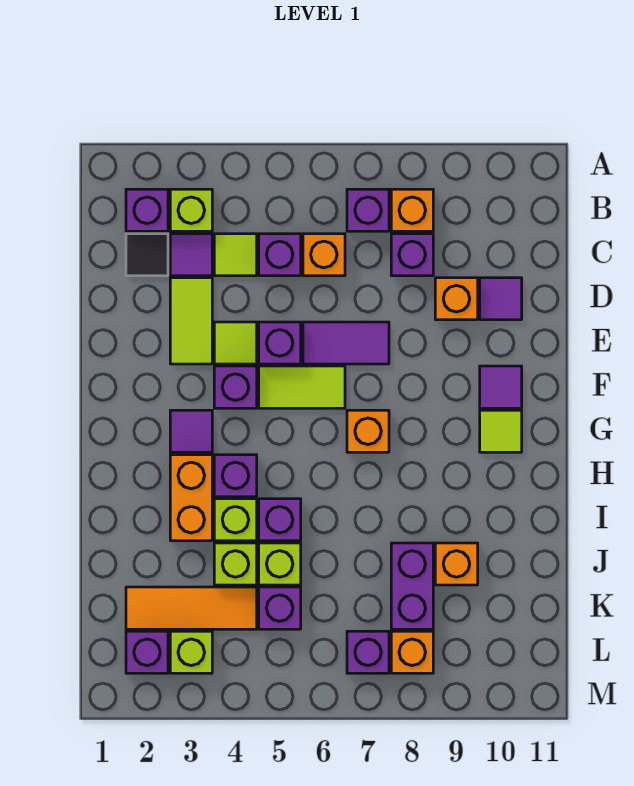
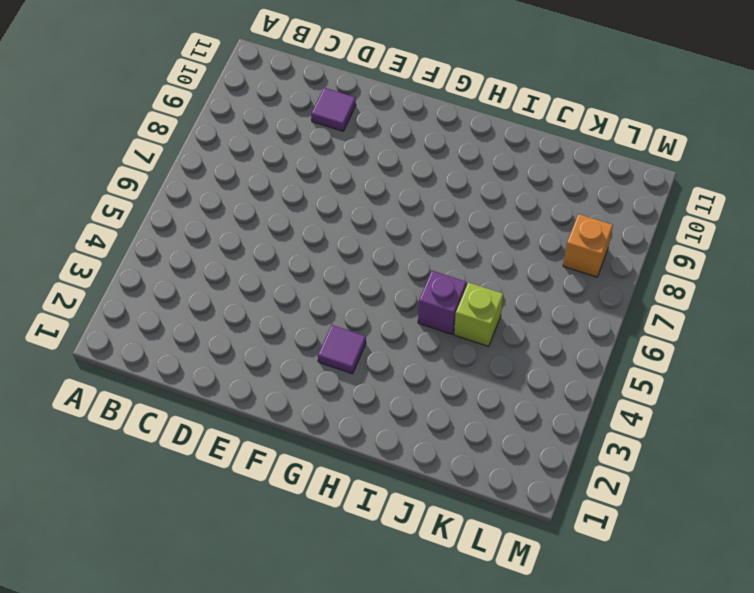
none -> purple 1x1 brick [126,189,168,231]
none -> lime 1x1 brick [170,189,212,231]
none -> purple 1x1 brick [347,189,389,231]
none -> orange 1x1 brick [391,189,433,231]

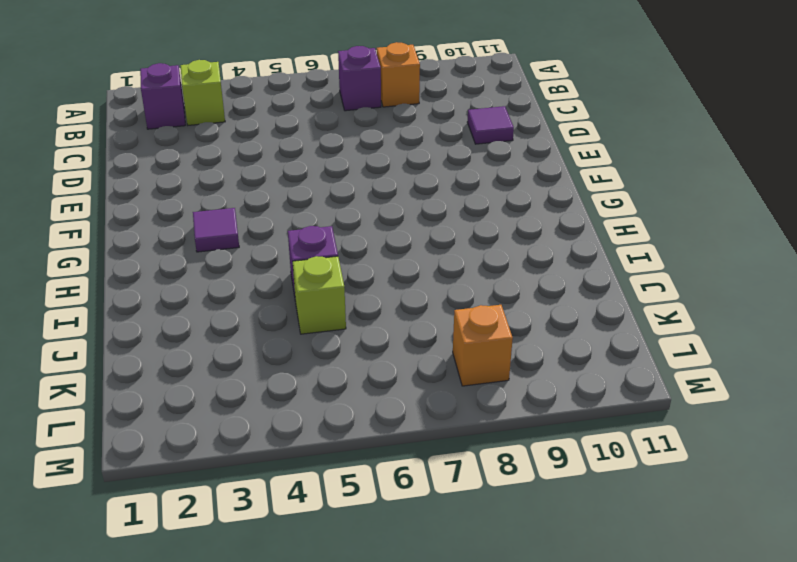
none -> black 1x1 tile [126,234,168,276]
none -> purple 1x1 tile [170,234,212,276]
none -> lime 1x1 tile [214,234,257,276]
none -> purple 1x1 brick [259,234,301,276]

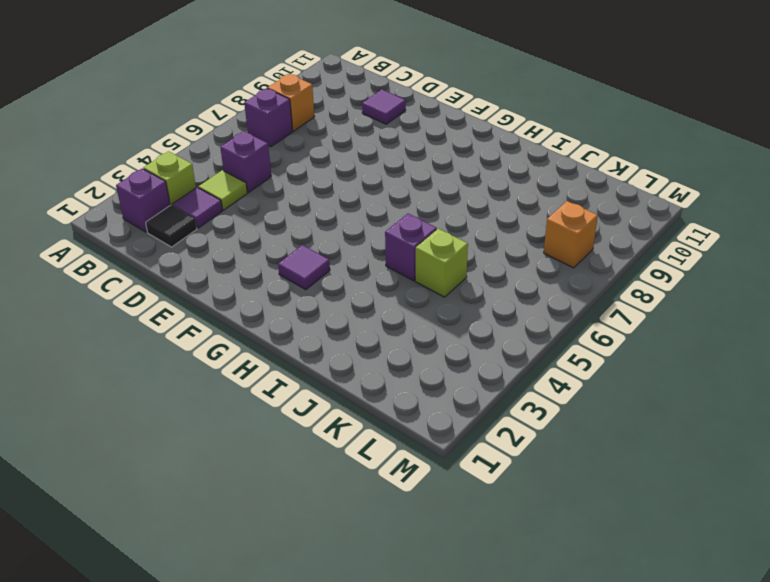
none -> orange 1x1 brick [303,234,345,276]
none -> purple 1x1 brick [391,234,433,276]
none -> lime 1x2 tile [170,278,212,364]
none -> orange 1x1 brick [435,278,478,320]

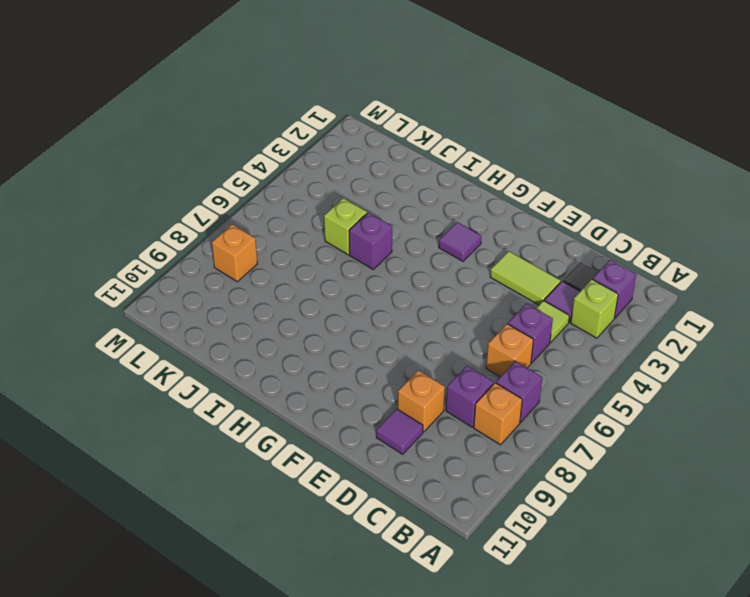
none -> lime 1x1 tile [214,322,257,364]
none -> purple 1x1 brick [259,322,301,364]
none -> purple 1x2 tile [303,322,389,364]
none -> purple 1x1 brick [214,366,257,408]

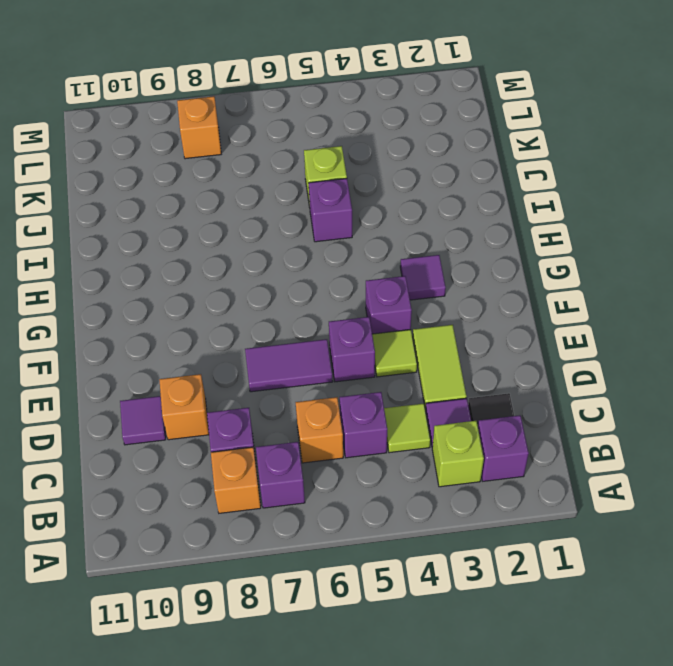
none -> lime 1x2 tile [259,366,345,408]
none -> purple 1x1 tile [480,366,522,408]
none -> orange 1x1 brick [347,410,389,452]
none -> lime 1x1 tile [480,410,522,452]

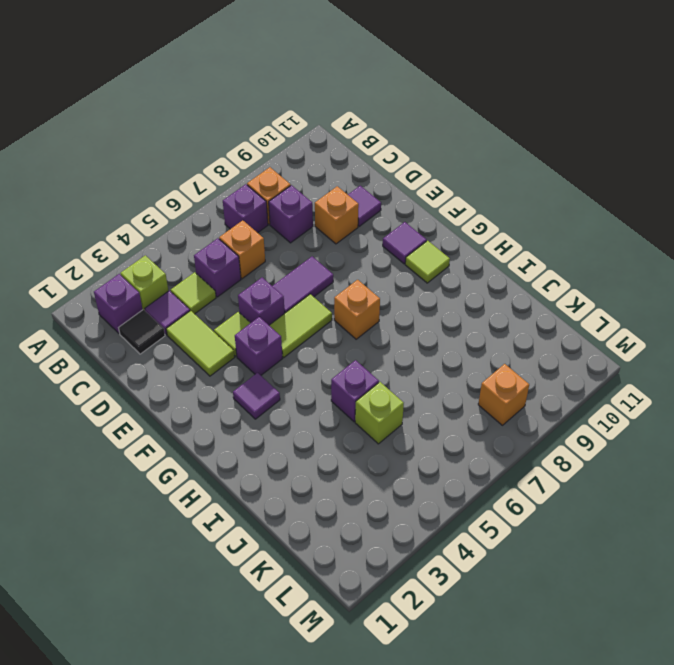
none -> orange 1x2 brick [170,455,212,541]
none -> purple 1x1 brick [214,455,257,497]
none -> lime 1x1 brick [214,499,257,541]
none -> lime 1x1 brick [214,543,257,585]

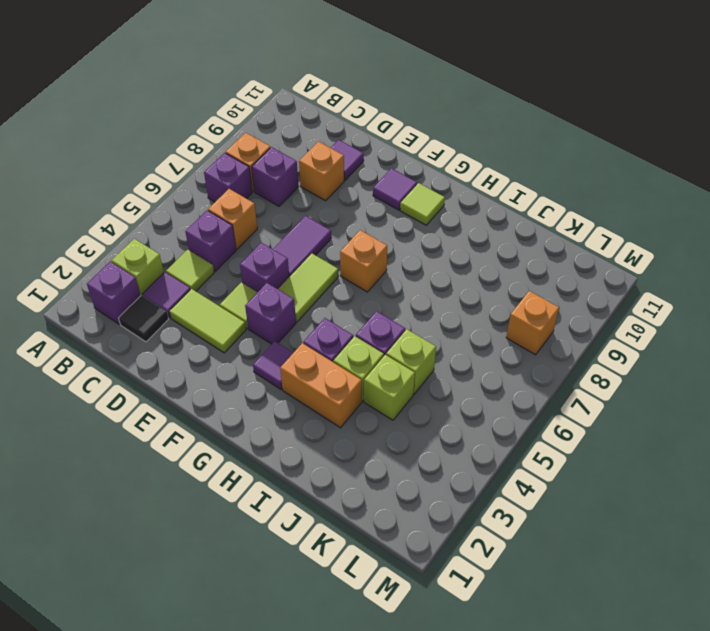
none -> purple 1x2 brick [391,543,433,629]
none -> orange 1x1 brick [435,543,478,585]
none -> orange 1x3 tile [126,587,257,629]
none -> purple 1x1 brick [259,587,301,629]

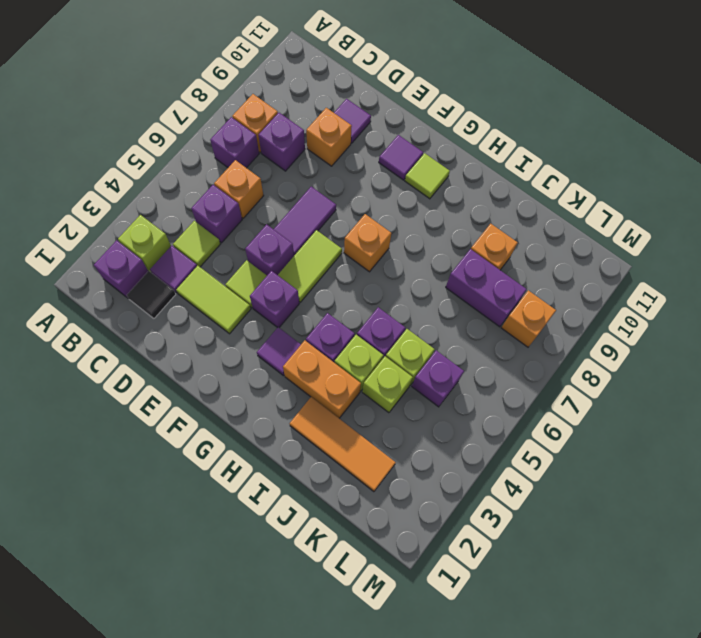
orange 1x3 tile [290,397,396,492] -> orange 1x3 tile turned to [126,587,257,629]
none -> purple 1x1 brick [126,631,168,673]
none -> lime 1x1 brick [170,631,212,673]
none -> purple 1x1 brick [347,631,389,673]

